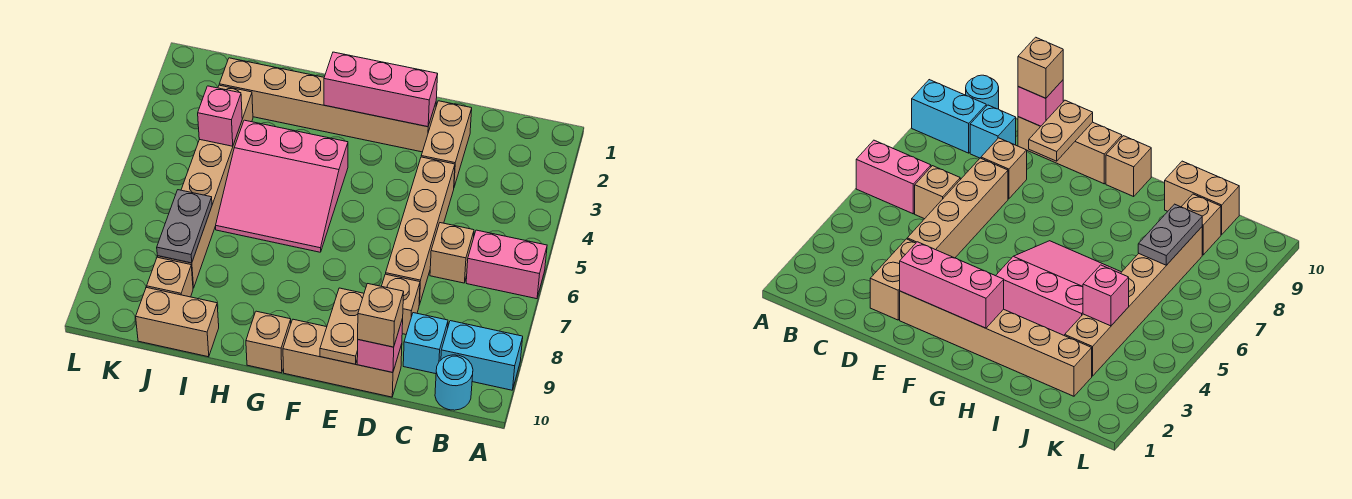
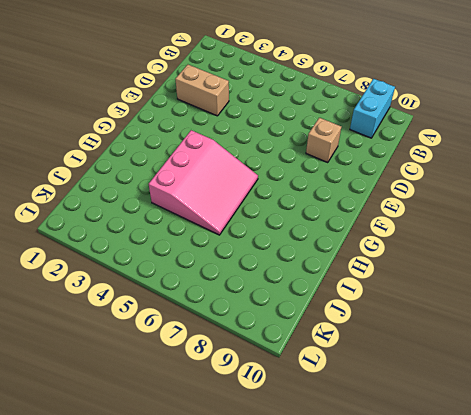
none -> pink 1x2 brick [466,230,547,299]
none -> cyan 1x1 round brick [435,355,473,410]
none -> tan 1x1 brick [430,223,474,283]

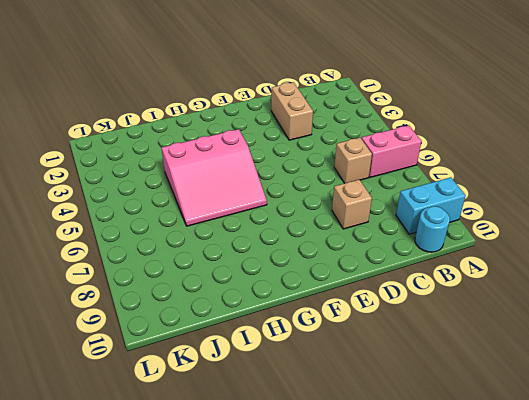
none -> cyan 1x1 brick [403,313,448,374]
none -> tan 1x4 brick [386,157,455,305]
none -> tan 1x3 brick [283,319,402,397]

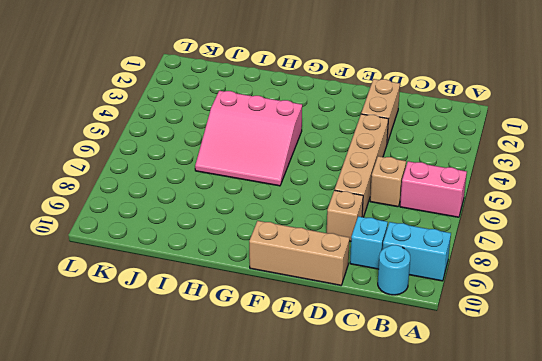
none -> tan 1x6 brick [219,58,436,152]
none -> tan 1x1 brick [246,311,291,373]
none -> tan 1x2 brick [136,287,219,357]

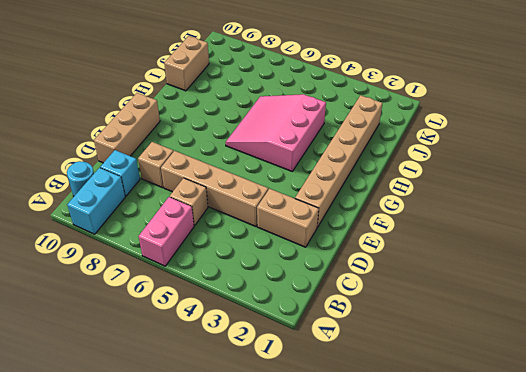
none -> tan 1x1 brick [246,311,291,373]
none -> tan 1x6 brick [158,85,253,288]
none -> tan 1x1 brick [147,257,193,297]

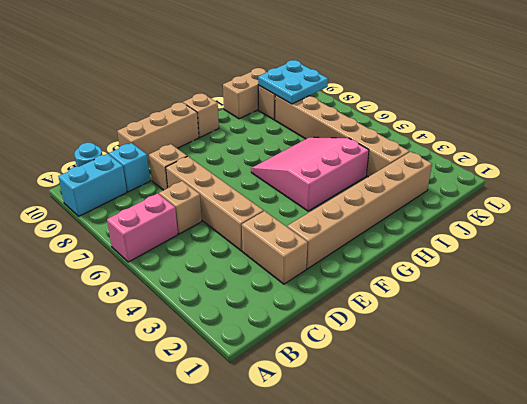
cyan 2x2 plate [258,60,328,104] -> grey 1x2 plate [157,190,212,263]
none -> pink 1x1 brick [357,319,403,373]
none -> pink 1x3 brick [324,52,438,127]
none -> tan 1x2 plate [320,288,364,364]

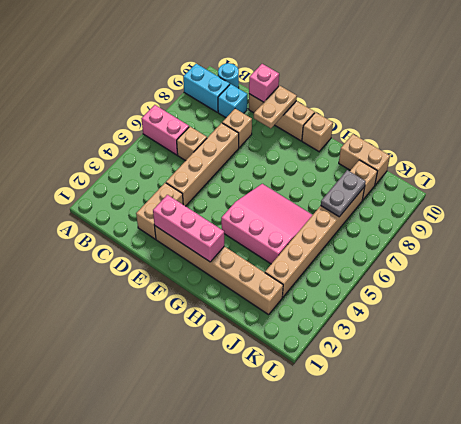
none -> pink 1x1 brick [198,86,242,146]
none -> tan 1x1 brick [358,284,404,347]

